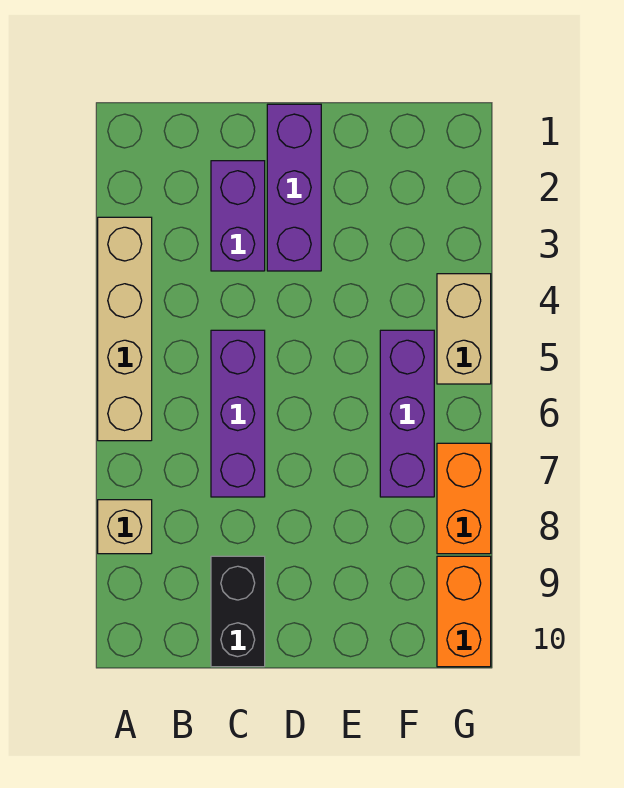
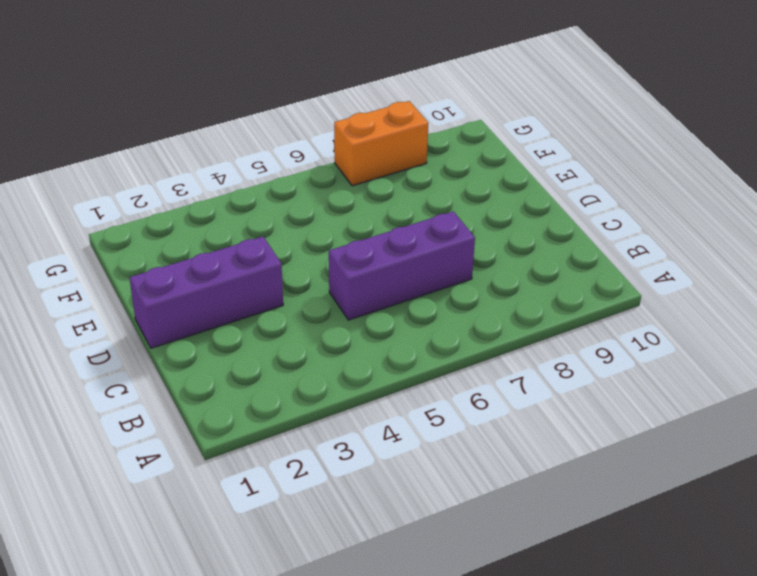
none -> tan 1x4 brick [98,217,152,441]
none -> tan 1x1 brick [98,500,152,554]

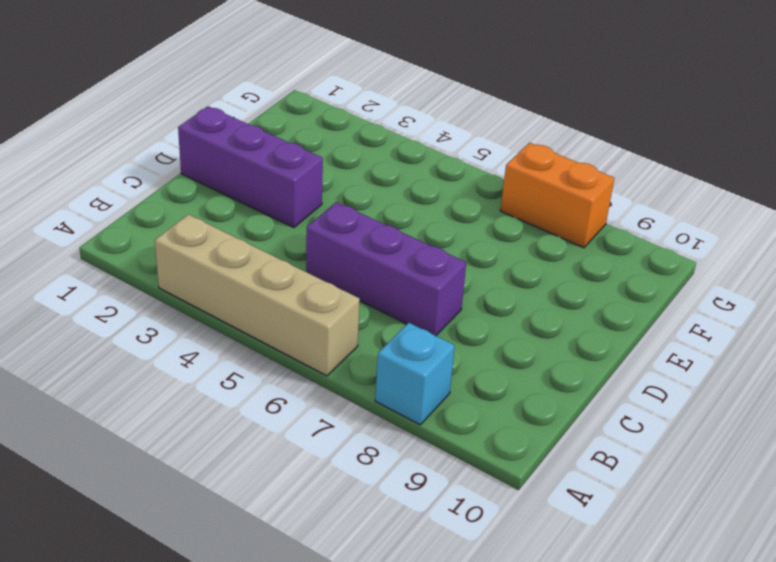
cyan 1x1 brick [375,323,455,425] -> tan 1x1 brick [98,500,152,554]
none -> purple 1x2 brick [211,161,265,271]
none -> black 1x2 brick [211,556,265,667]

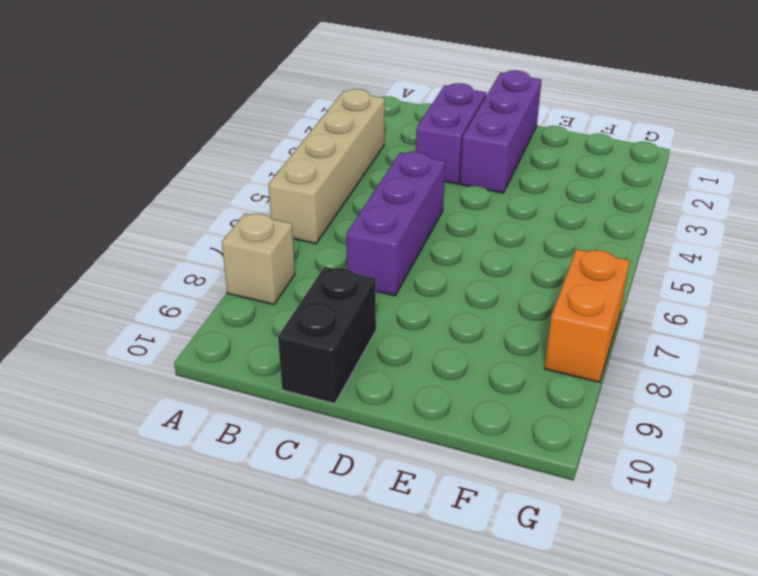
none -> purple 1x3 brick [380,330,434,497]
none -> tan 1x2 brick [437,274,491,384]

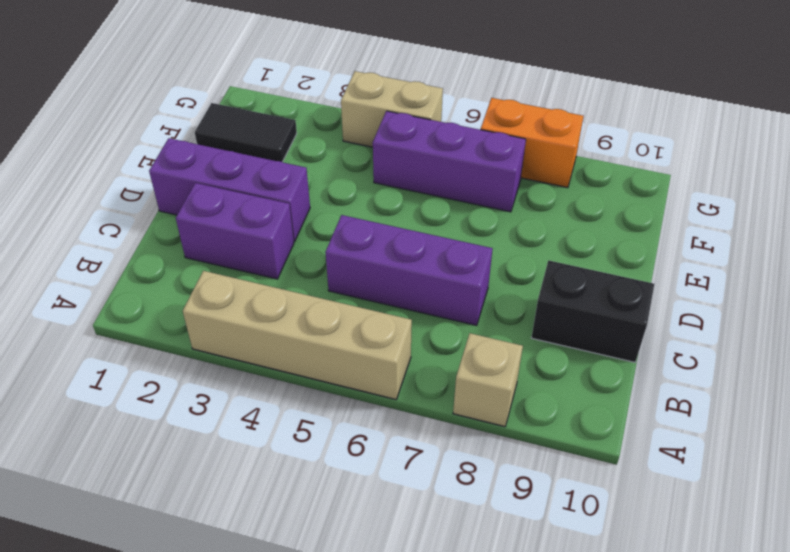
black 1x2 tile [195,103,297,162] -> none
none -> orange 1x2 brick [437,556,491,667]

